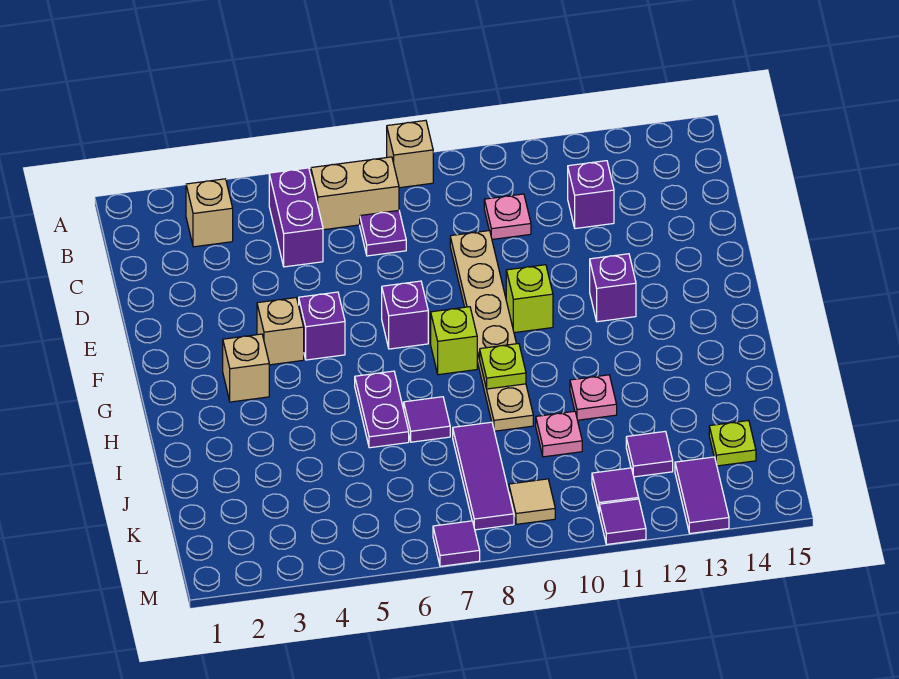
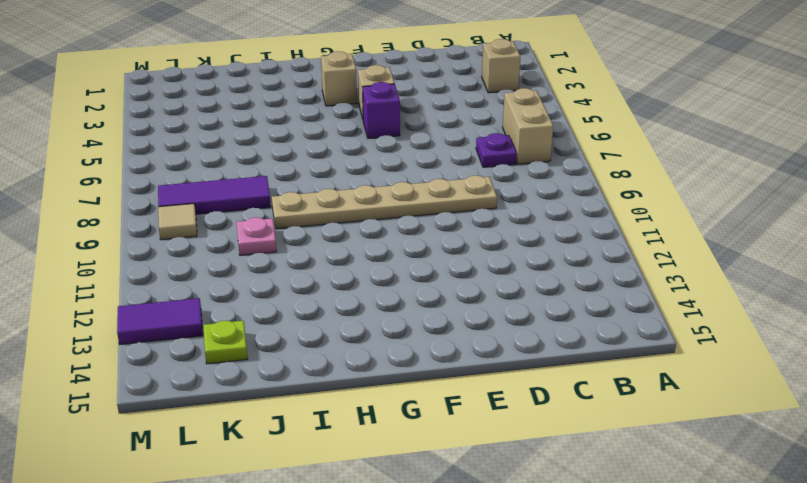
none -> tan 1x1 brick [387,120,433,188]
none -> purple 1x2 brick [269,168,323,267]
none -> pink 1x1 plate [484,194,531,239]

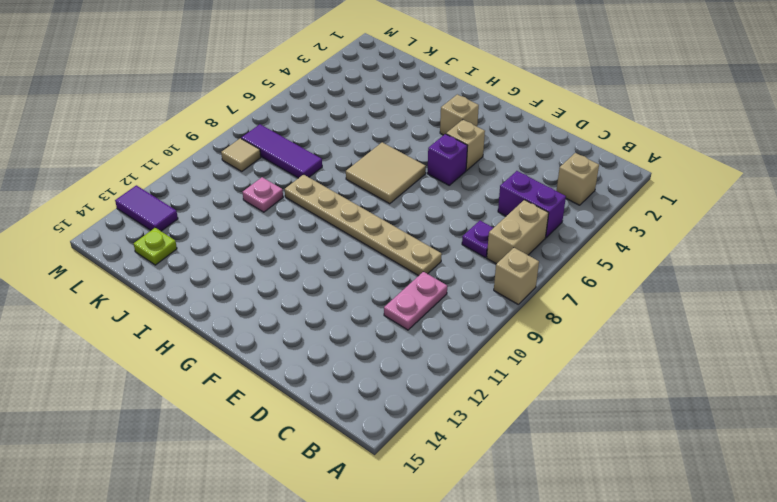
pink 1x2 plate [384,272,447,330] -> pink 1x1 plate [484,194,531,239]
tan 2x2 tile [346,142,426,204] -> purple 1x2 plate [355,371,409,448]
none -> purple 1x1 brick [568,161,614,229]
none -> purple 1x1 brick [382,281,428,349]
none -> lime 1x1 brick [506,265,553,333]

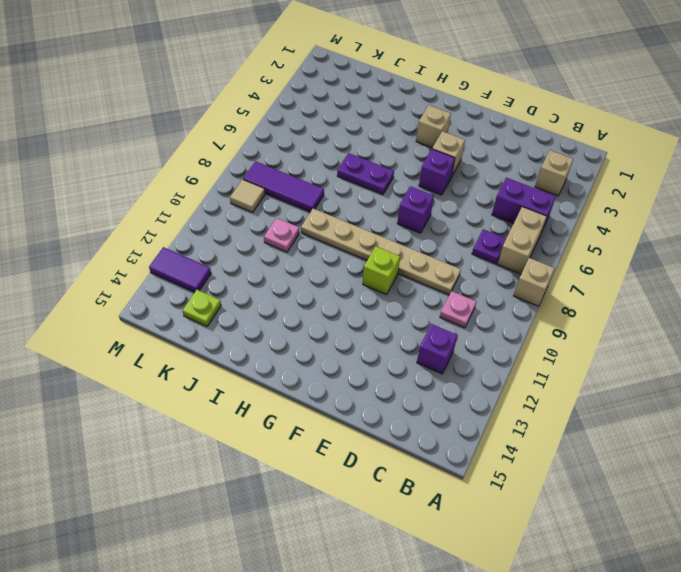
none -> purple 1x1 brick [590,254,636,322]
none -> lime 1x1 brick [431,307,477,375]
none -> purple 1x1 tile [404,397,450,442]

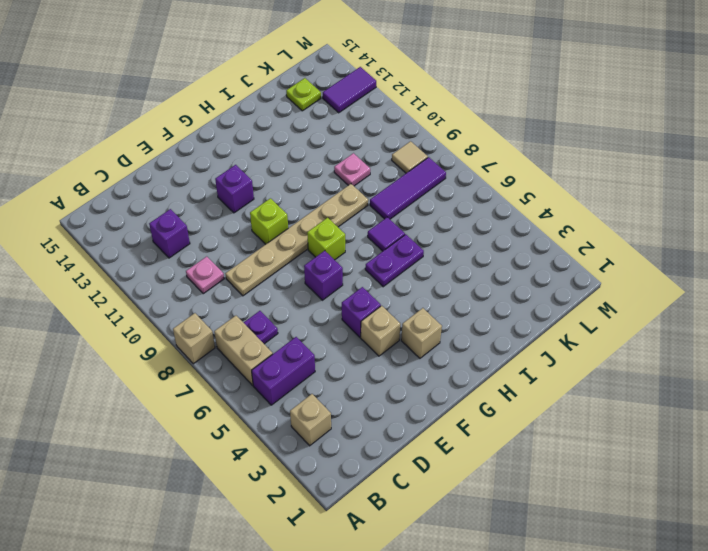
none -> pink 1x1 plate [570,375,617,420]
none -> purple 1x1 tile [626,431,673,477]
none -> purple 1x1 tile [592,468,639,512]

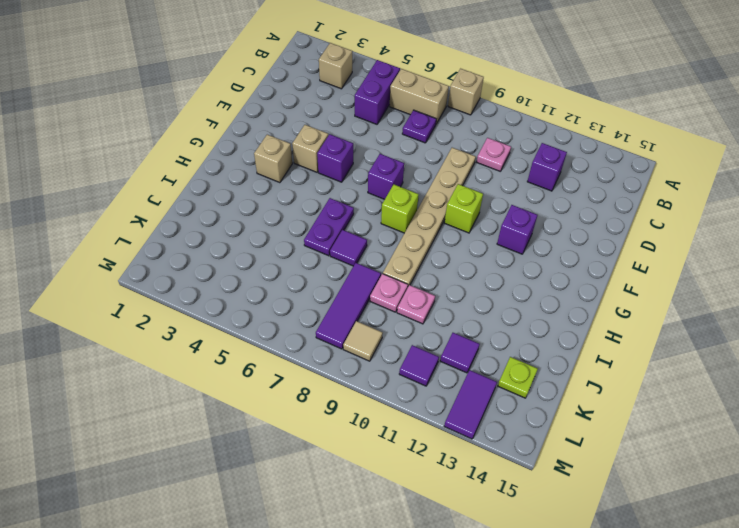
pink 1x1 plate [370,274,408,312] -> pink 1x1 plate moved to [570,375,617,420]
none -> purple 1x1 tile [433,521,480,566]
none -> purple 1x1 tile [599,499,646,544]
none -> lime 1x1 plate [480,344,526,389]

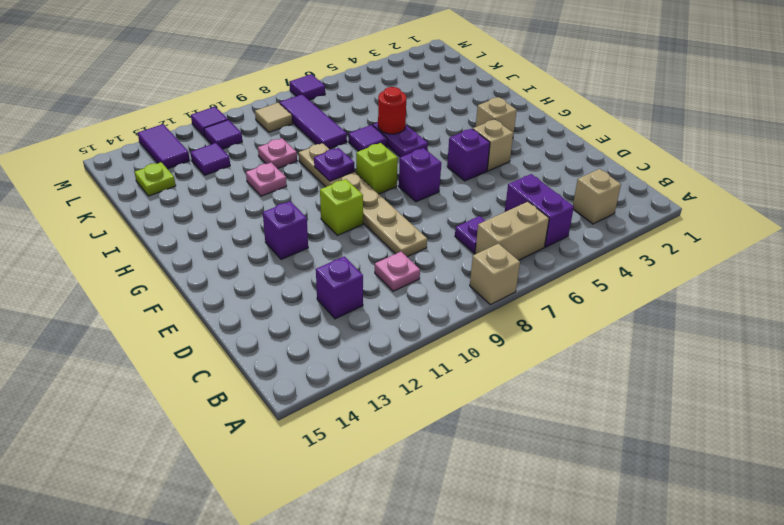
purple 1x1 plate [314,148,354,181] -> lime 1x1 plate [480,344,526,389]
red 1x1 round brick [378,87,406,134] -> none

